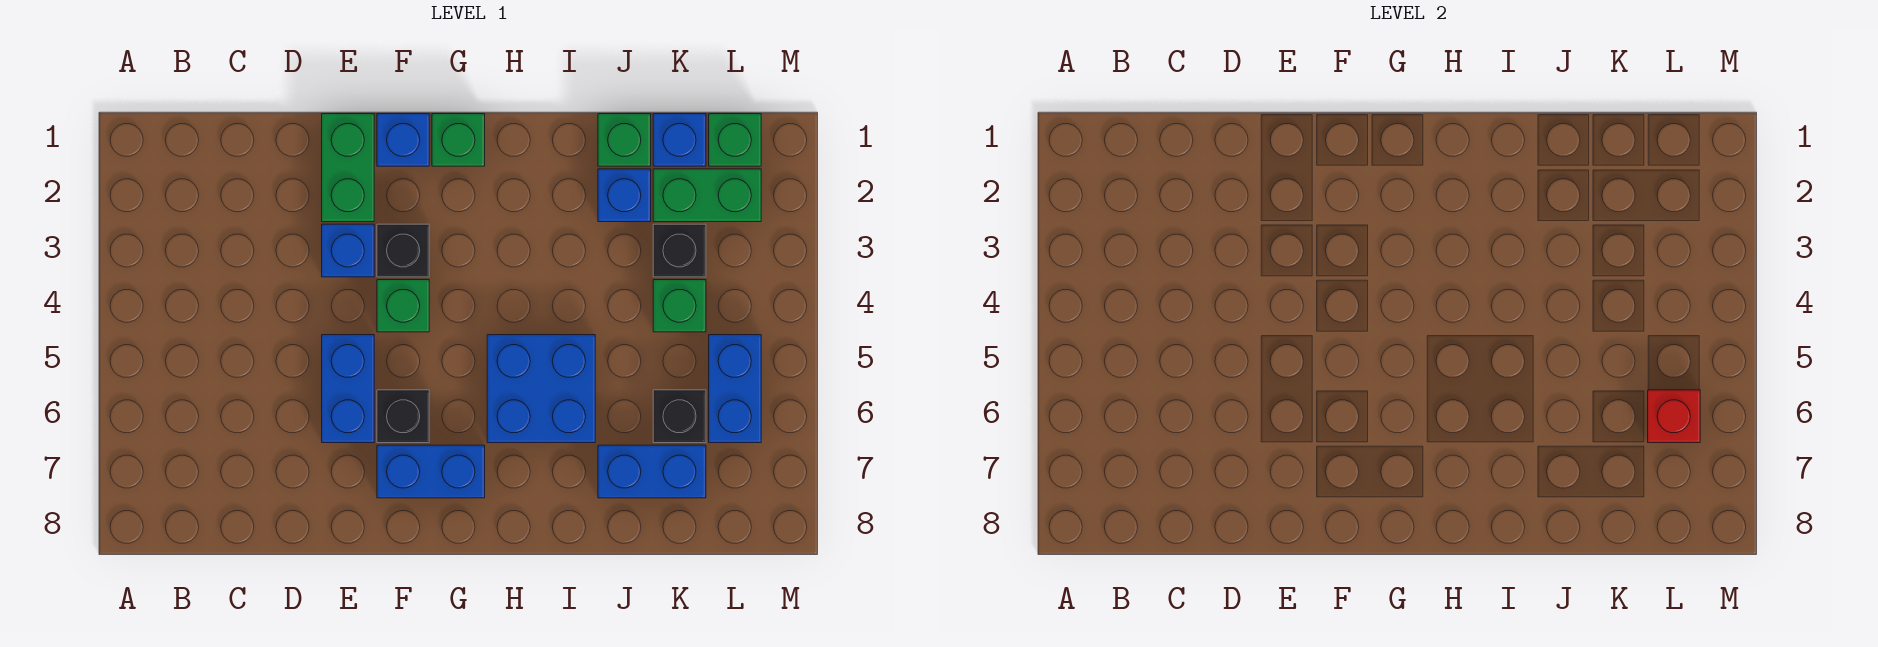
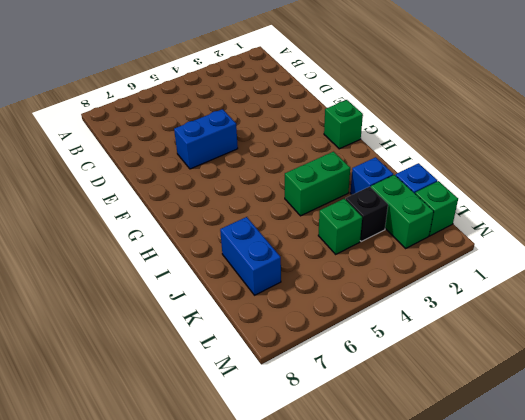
green 1x2 brick [285,152,350,216] -> green 1x2 brick moved to [322,114,374,222]
none -> blue 1x1 brick [322,224,374,277]
none -> blue 1x1 brick [377,114,429,166]
none -> black 1x1 brick [377,224,429,277]

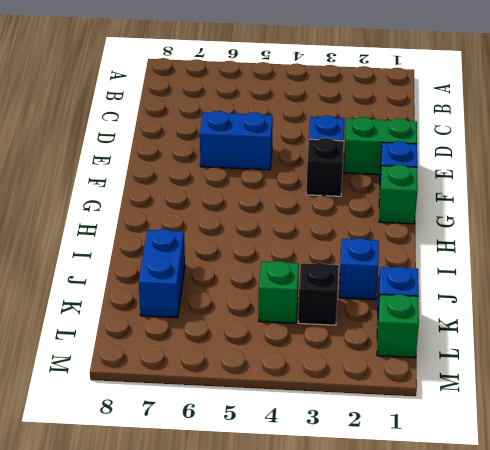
none -> green 1x1 brick [377,280,429,332]
none -> black 1x1 brick [377,390,429,443]
none -> blue 1x2 brick [377,445,485,498]

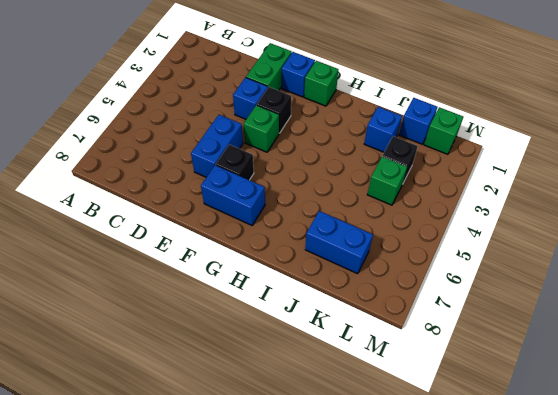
none -> blue 2x2 brick [487,335,595,443]
none -> green 1x1 brick [598,114,651,166]
none -> green 1x2 brick [653,169,761,222]

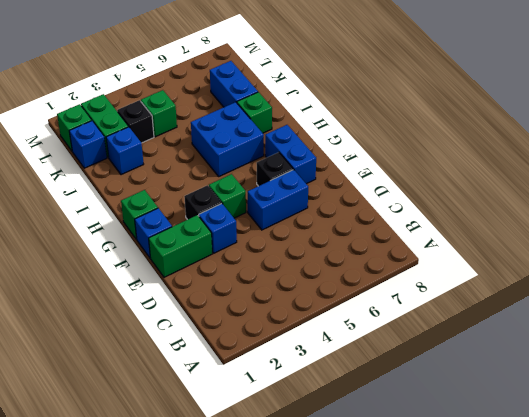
green 1x1 brick [237,92,272,133] -> green 1x1 brick moved to [598,114,651,166]
none -> black 1x1 brick [653,390,706,443]
none -> blue 1x2 brick [709,335,761,443]
none -> red 1x1 brick [1648,390,1700,443]

